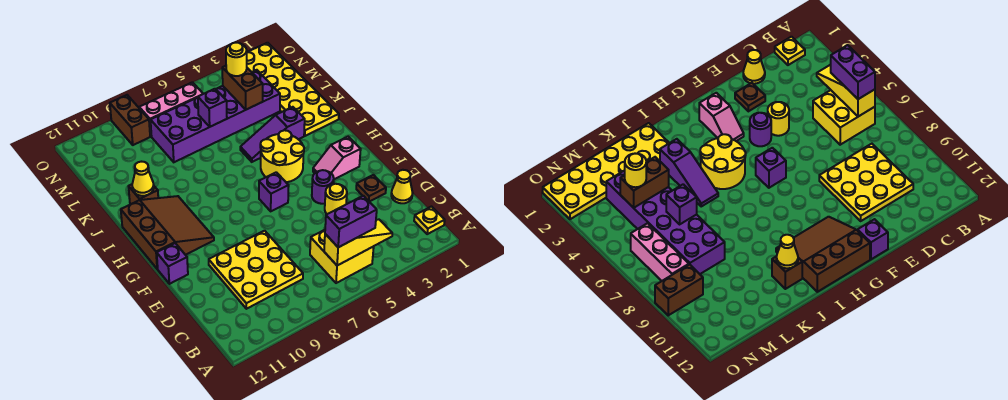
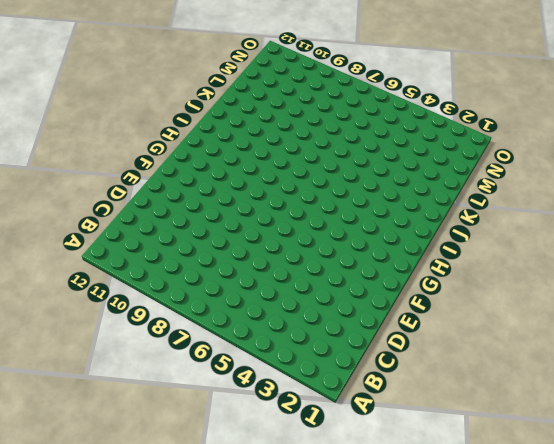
none -> yellow 1x1 plate [414,207,445,234]
none -> yellow 2x2 brick [310,230,374,283]
none -> yellow 3x3 plate [209,231,303,309]

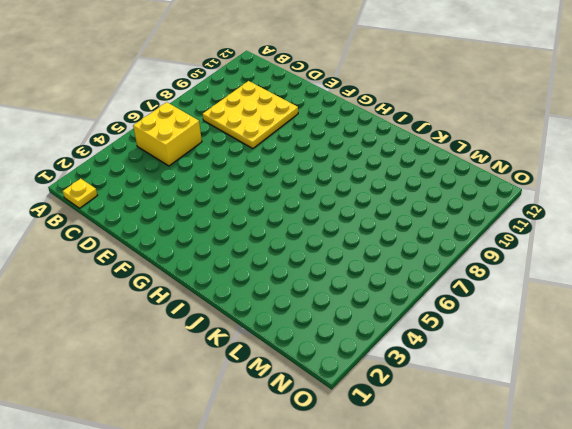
none -> yellow 1x1 cone [391,170,413,203]
none -> brown 1x1 plate [356,175,386,202]
none -> yellow 1x1 round brick [325,184,347,214]

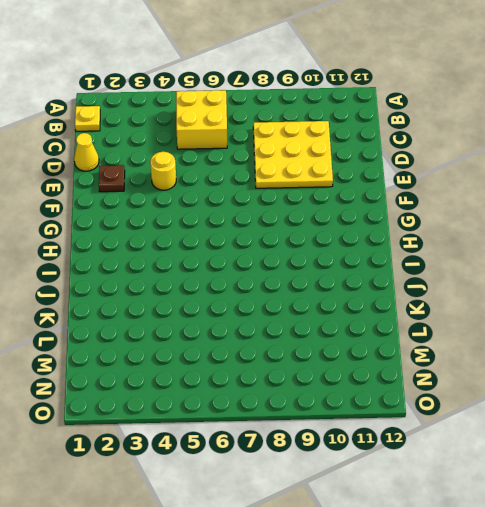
none -> purple 1x1 round brick [312,170,334,204]
none -> purple 1x1 brick [157,243,188,284]
none -> pink 1x2 slope [313,137,361,179]

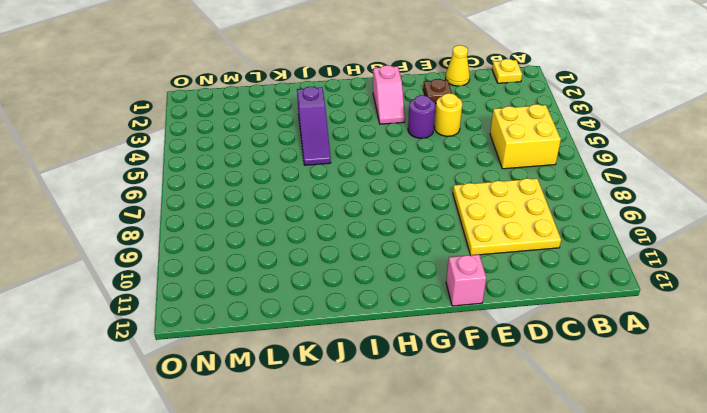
pink 1x1 brick [446,254,486,306] -> purple 1x1 brick [157,243,188,284]
none -> purple 1x1 brick [259,172,289,211]
none -> brown 3x3 slope [121,196,214,269]
none -> yellow 2x2 round brick [260,130,304,182]

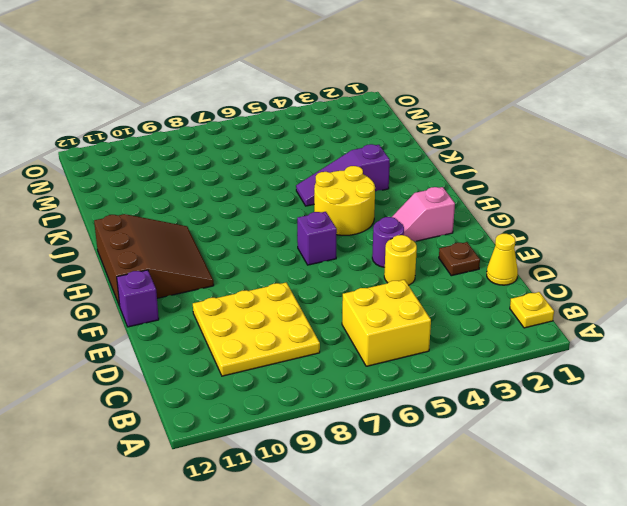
none -> yellow 2x6 plate [247,43,339,136]
none -> brown 1x1 brick [128,184,158,204]
none -> purple 2x6 brick [151,70,280,162]

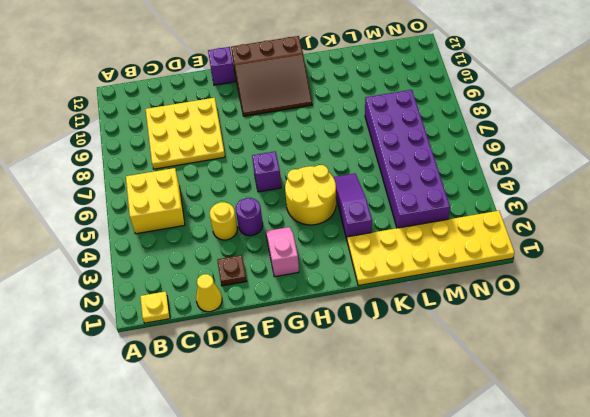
none -> brown 1x1 brick [128,184,158,204]
none -> pink 1x3 brick [139,82,203,137]
none -> brown 1x2 brick [110,95,150,145]

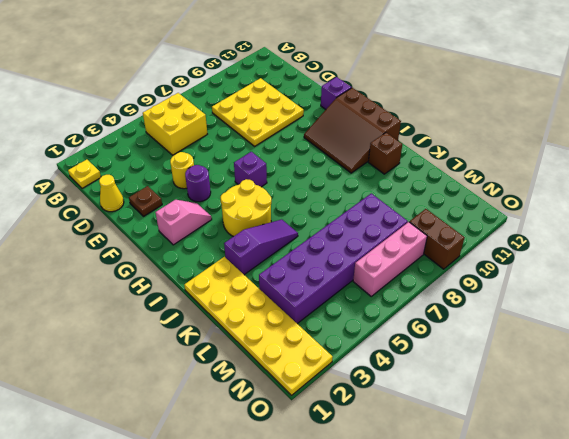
none -> yellow 1x3 slope [324,219,392,266]
none -> yellow 1x1 cone [132,162,154,196]
none -> brown 1x2 brick [222,66,263,110]

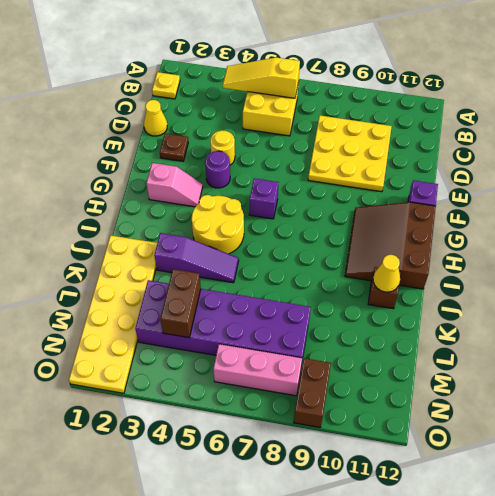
none -> purple 1x1 brick [198,89,227,127]
none -> purple 1x2 brick [325,196,377,247]
none -> yellow 1x1 round brick [226,43,247,76]

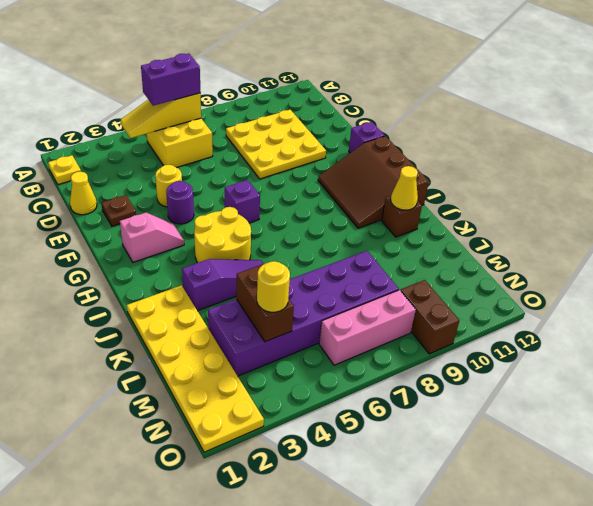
none -> purple 1x1 brick [198,89,227,127]

